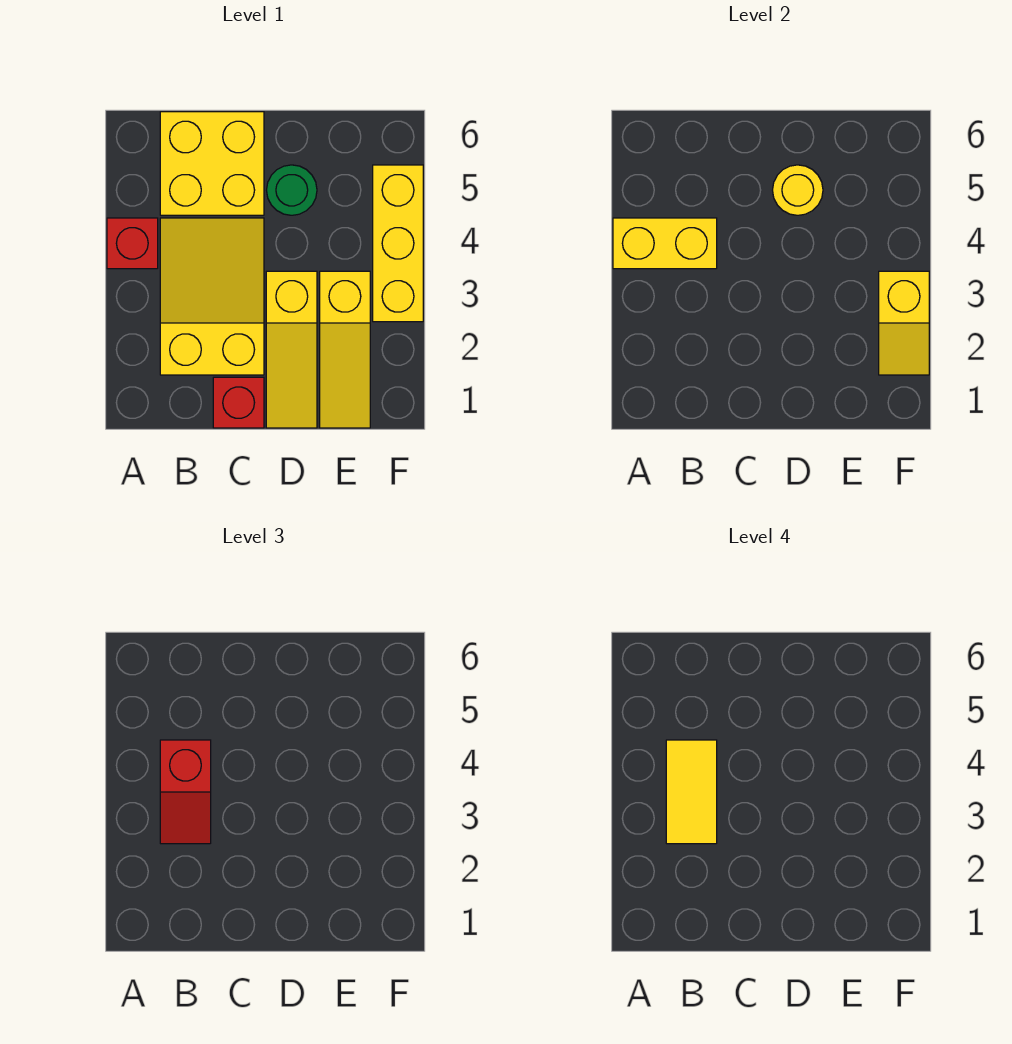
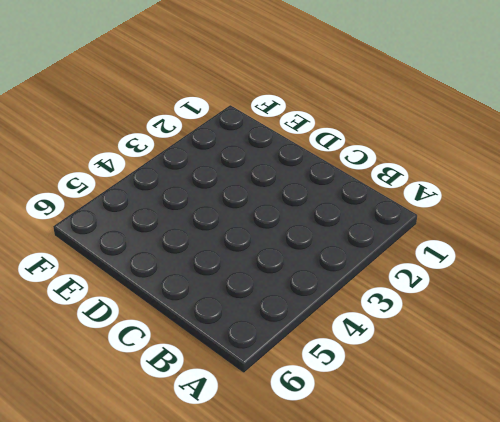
none -> red 1x1 brick [107,218,158,269]
none -> yellow 2x3 slope [160,218,264,375]
none -> yellow 2x2 brick [160,112,264,215]

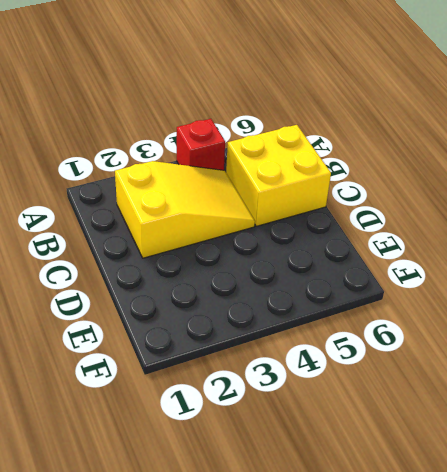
none -> red 1x1 brick [213,377,264,428]
none -> yellow 1x3 slope [266,271,317,428]
none -> green 1x1 round brick [267,165,317,215]

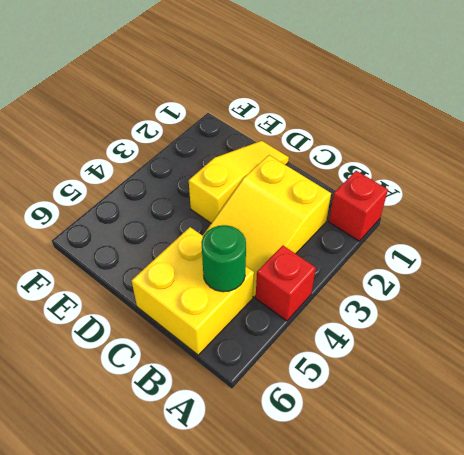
red 1x1 brick [329,171,388,241] -> red 1x1 brick moved to [213,377,264,428]
green 1x1 round brick [201,225,246,292] -> green 1x1 round brick moved to [267,165,317,215]
none -> yellow 1x3 slope [320,271,370,428]
none -> yellow 1x3 brick [373,165,423,322]
none -> yellow 1x2 brick [613,218,717,269]

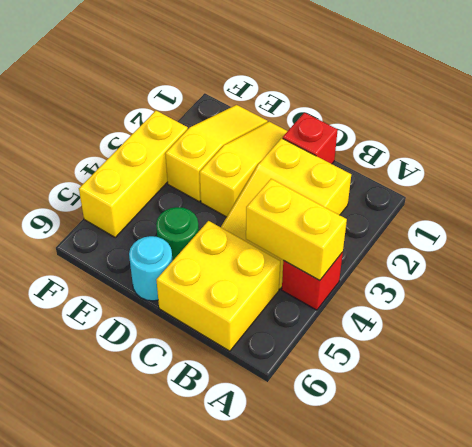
cyan 1x1 round brick [129,236,172,301] -> none
none -> yellow 1x1 round brick [773,165,823,215]
none -> yellow 1x2 slope [879,271,929,375]
none -> red 1x2 slope [160,740,211,844]

